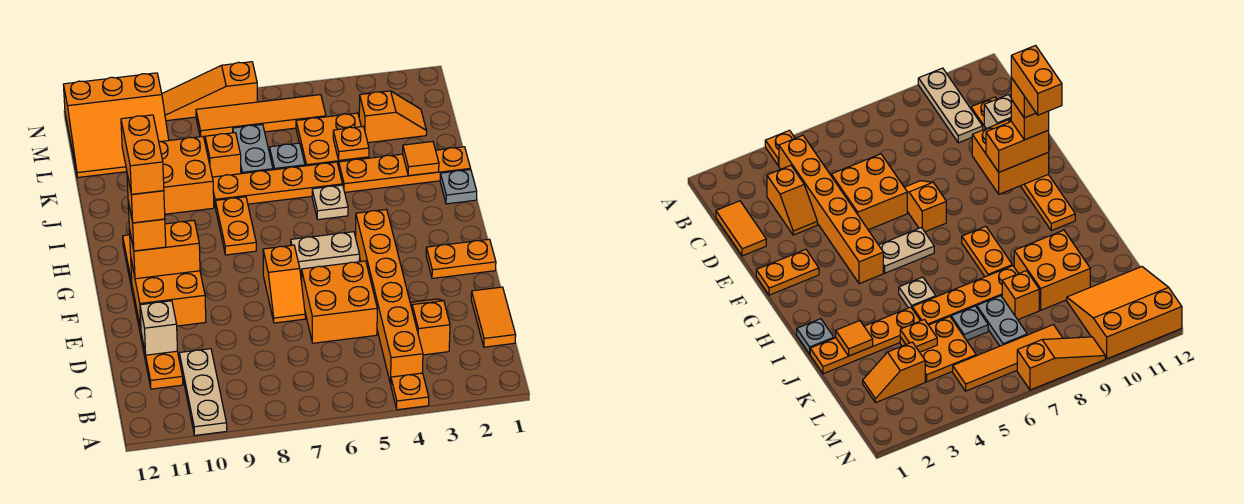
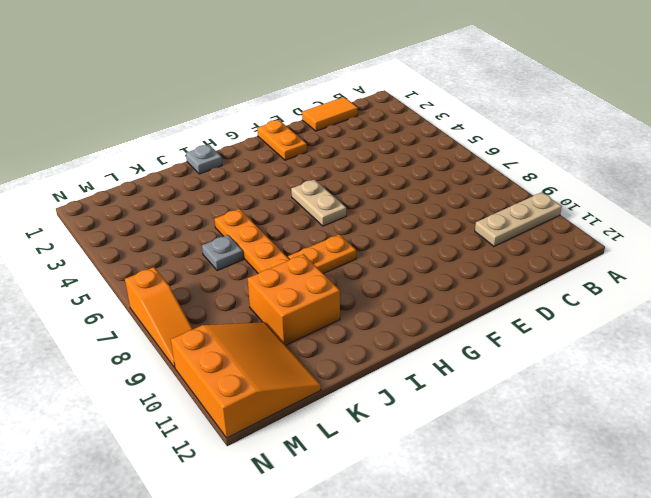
none -> orange 1x1 plate [391,373,429,410]
none -> orange 1x6 brick [356,209,423,384]
none -> orange 1x2 slope [410,299,450,355]
none -> orange 1x6 plate [123,235,183,389]

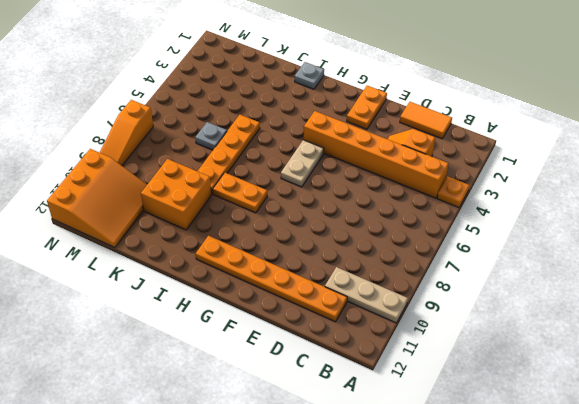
none -> orange 2x2 brick [302,261,377,343]
none -> orange 1x2 slope [263,245,305,323]
none -> tan 1x1 plate [312,185,348,220]
none -> orange 1x4 plate [339,147,471,192]

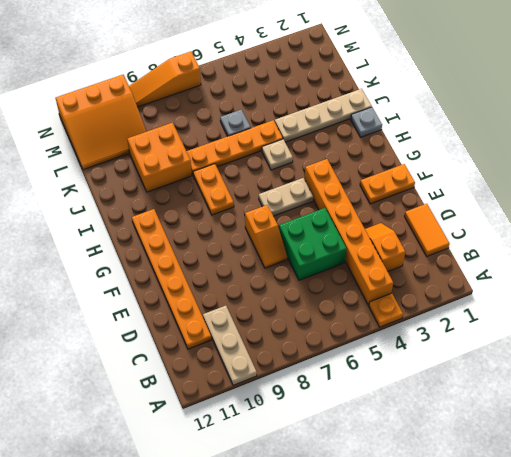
green 2x2 brick [279,208,347,280] -> orange 2x2 brick [302,261,377,343]
tan 1x4 plate [275,89,372,142] -> orange 1x4 plate [339,147,471,192]
none -> orange 2x2 plate [296,113,369,167]
none -> grey 1x2 plate [233,124,273,174]
none -> orange 1x1 brick [205,133,241,177]
none -> orange 1x2 slope [359,91,427,143]

